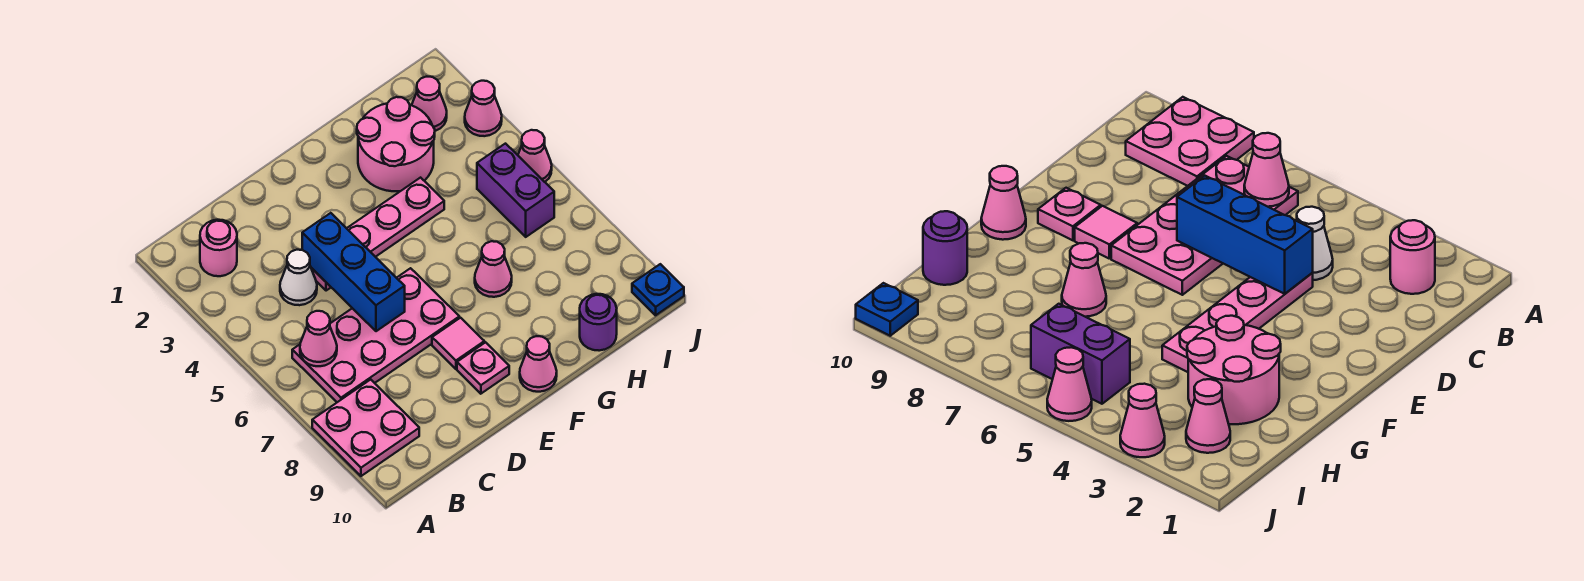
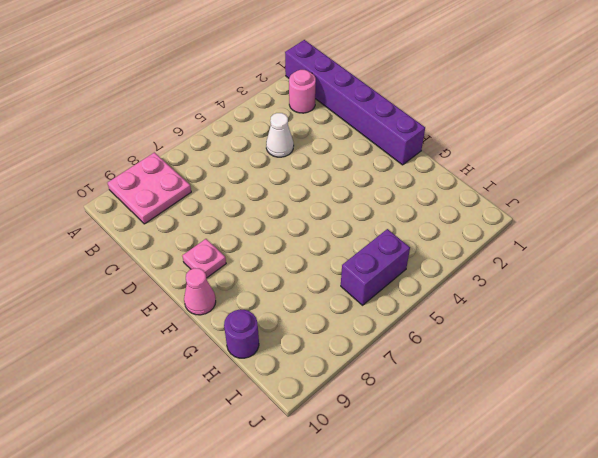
purple 1x6 brick [285,40,425,165] -> none
none -> pink 2x4 plate [292,268,459,402]
none -> pink 1x4 plate [311,178,444,291]
none -> pink 1x1 tile [432,318,484,369]

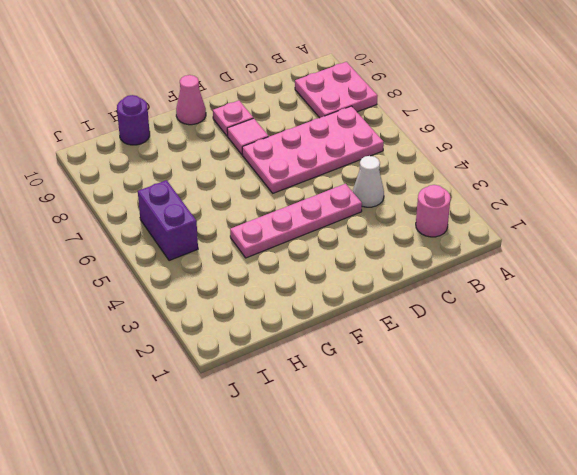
none -> pink 2x2 round brick [357,97,435,191]
none -> pink 1x1 cone [475,241,512,297]
none -> pink 1x1 cone [412,77,447,131]

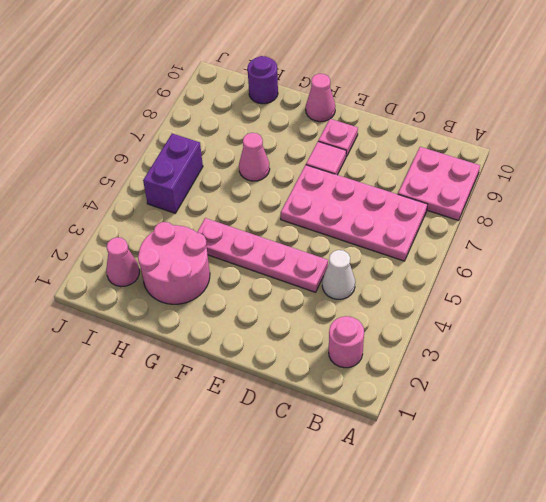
none -> pink 1x1 cone [465,81,502,136]
none -> pink 1x1 cone [518,130,552,182]
none -> blue 1x1 plate [632,264,684,315]

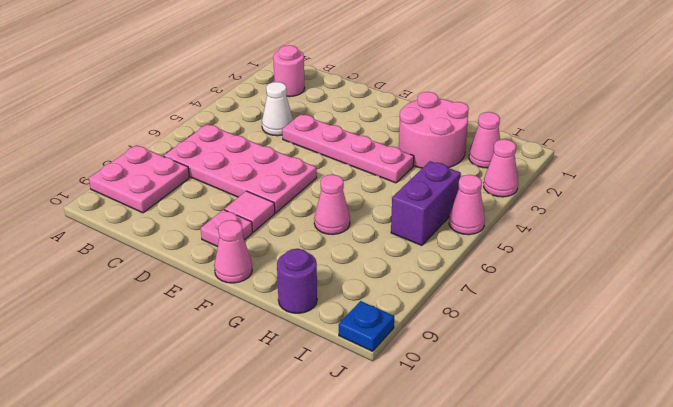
none -> pink 1x1 cone [300,311,337,366]
none -> blue 1x3 brick [302,213,405,331]

